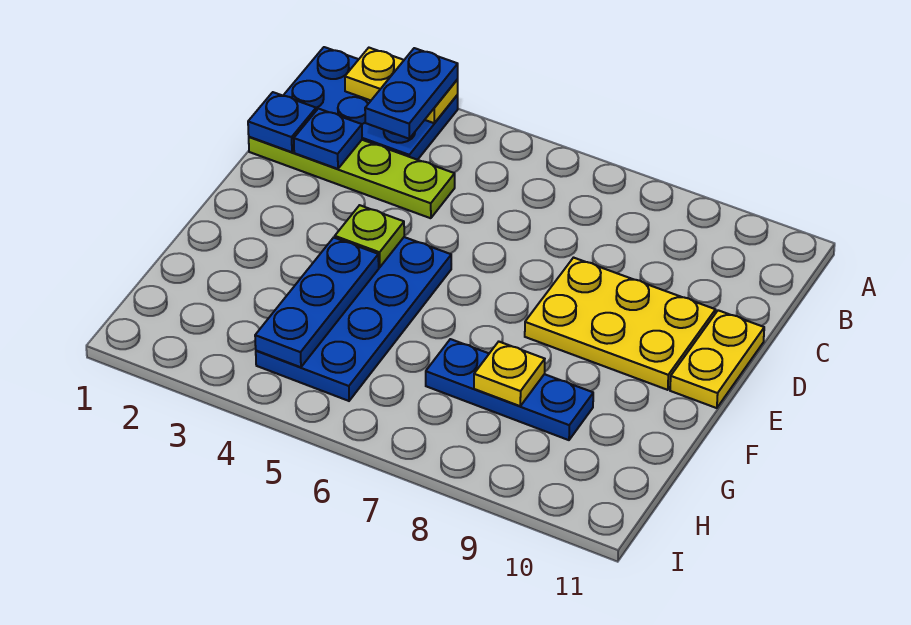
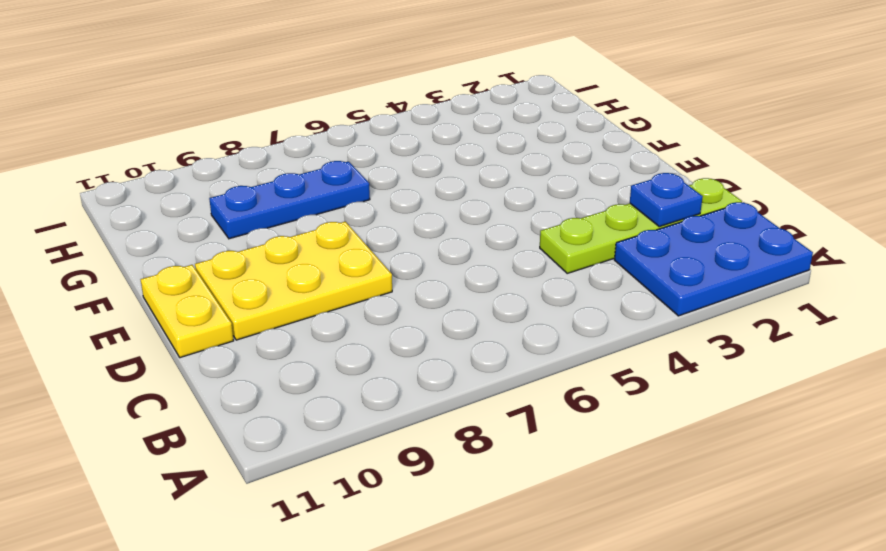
none -> blue 2x4 plate [256,237,451,401]
none -> yellow 1x2 plate [345,48,458,123]
none -> blue 1x1 plate [248,92,316,152]

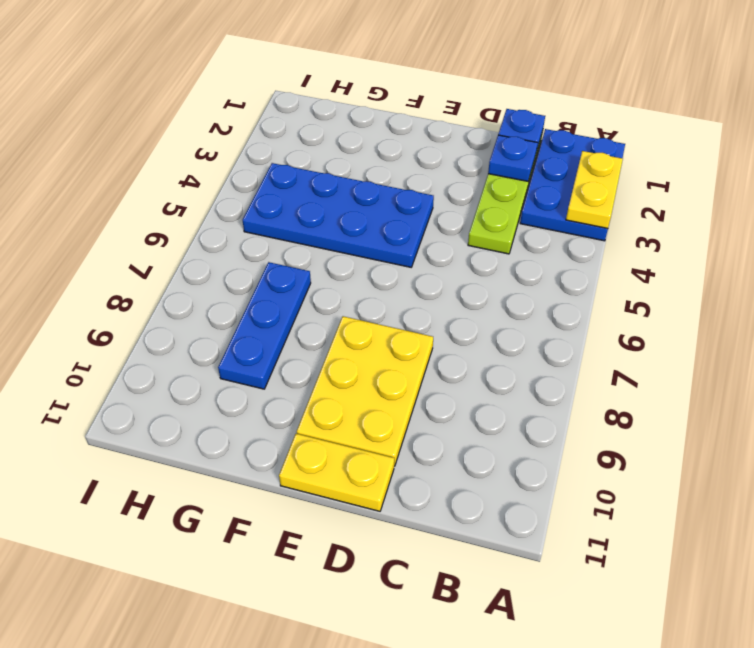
none -> lime 1x1 plate [335,205,404,267]
none -> blue 1x3 plate [255,238,379,367]
none -> yellow 1x1 plate [474,342,545,406]

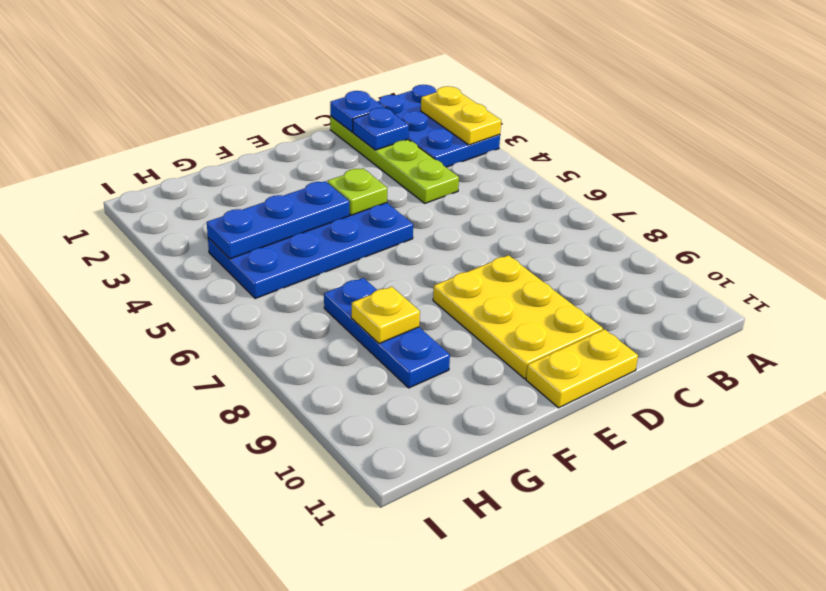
none -> blue 1x2 plate [365,48,458,139]

